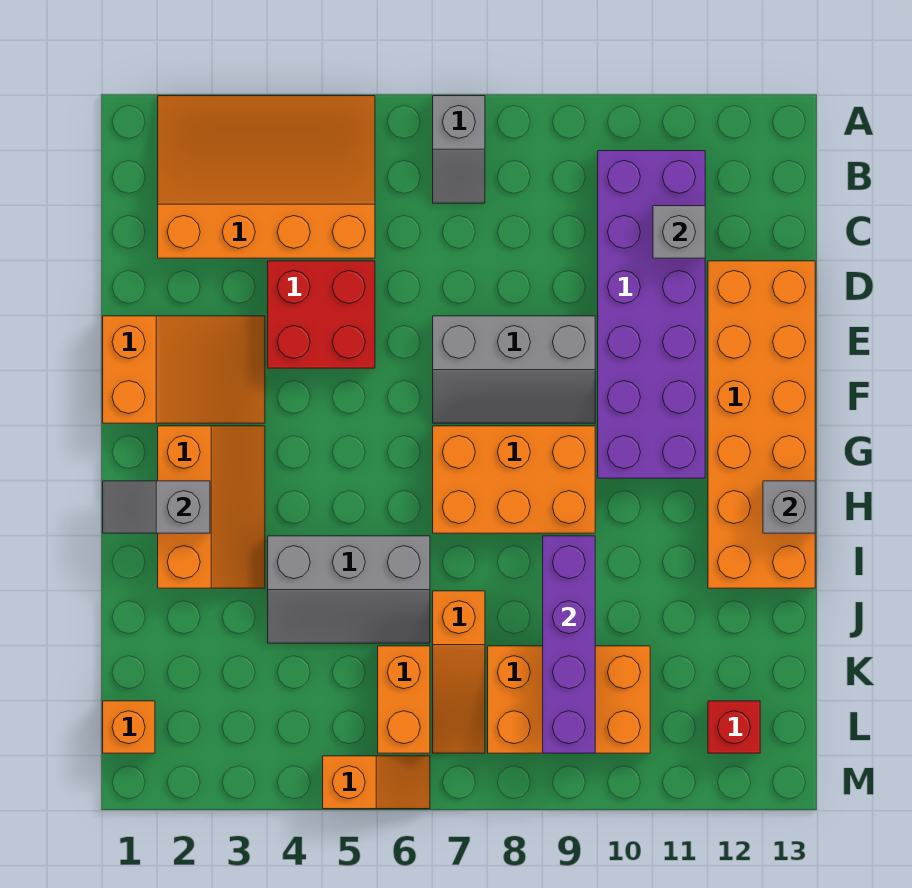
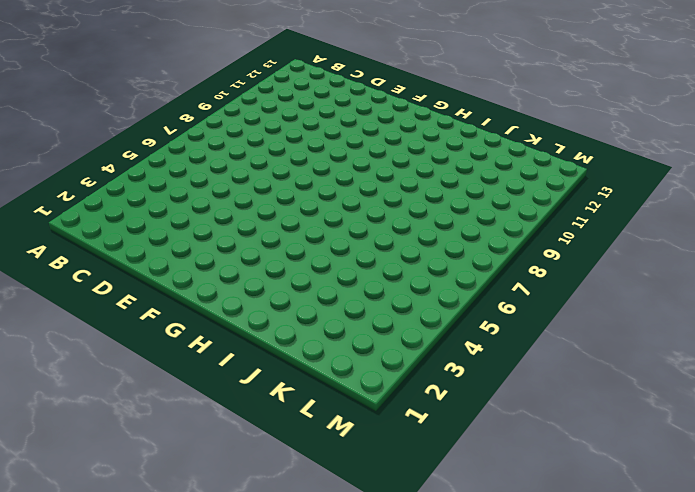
none -> orange 3x4 slope [158,96,375,258]
none -> grey 1x2 slope [433,96,485,203]
none -> purple 2x6 brick [598,151,705,478]

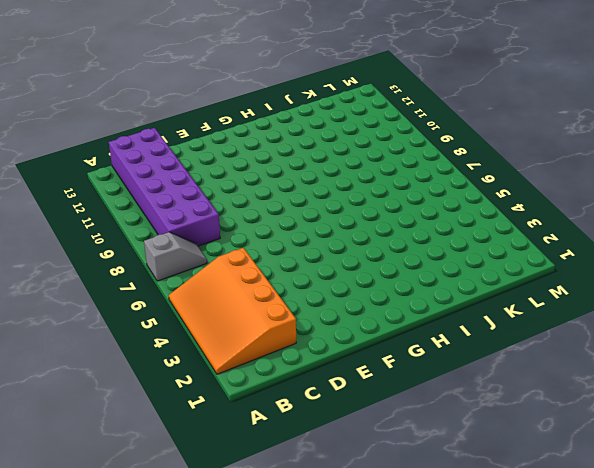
purple 2x6 brick [109,128,220,246] -> purple 2x6 brick turned to [598,151,705,478]
none -> red 2x2 brick [268,261,375,368]
none -> orange 2x6 brick [708,261,815,588]
none -> orange 2x3 slope [103,316,265,423]

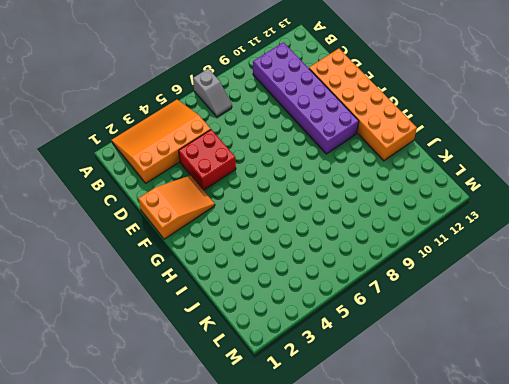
none -> grey 2x3 slope [433,316,595,423]
none -> orange 2x3 slope [158,426,265,588]
none -> orange 2x3 brick [433,426,595,533]

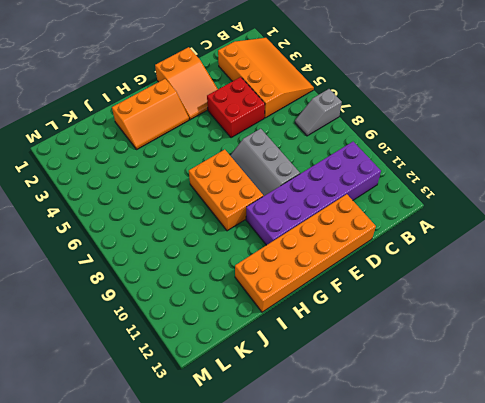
none -> grey 2x3 slope [268,536,430,643]
none -> orange 1x3 slope [433,591,485,753]
none -> orange 1x2 brick [378,646,430,753]

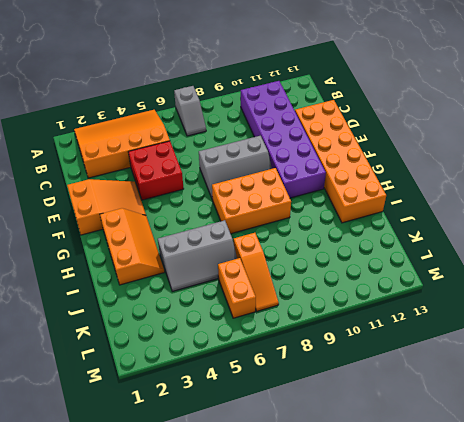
none -> orange 2x3 brick [488,646,650,753]
none -> orange 1x1 brick [103,701,155,753]
none -> red 1x1 brick [708,701,760,753]

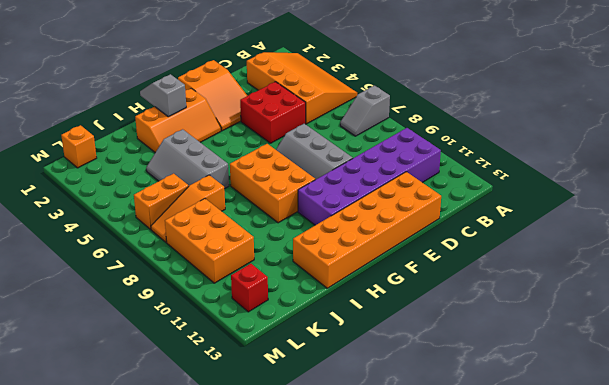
none -> orange 1x2 slope [323,756,430,809]
none -> grey 1x1 brick [653,206,705,258]
none -> grey 1x1 brick [763,481,815,533]

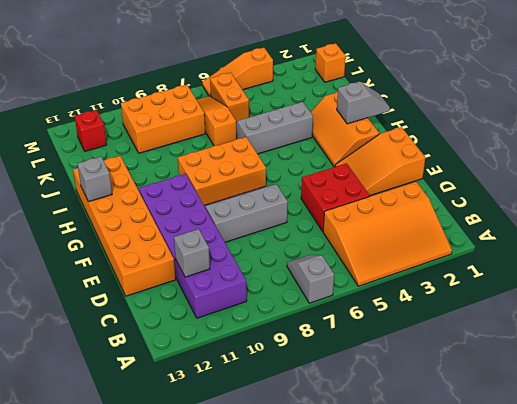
orange 1x3 slope [202,48,273,96] -> orange 1x2 slope [323,756,430,809]
none -> purple 1x4 brick [543,536,595,753]

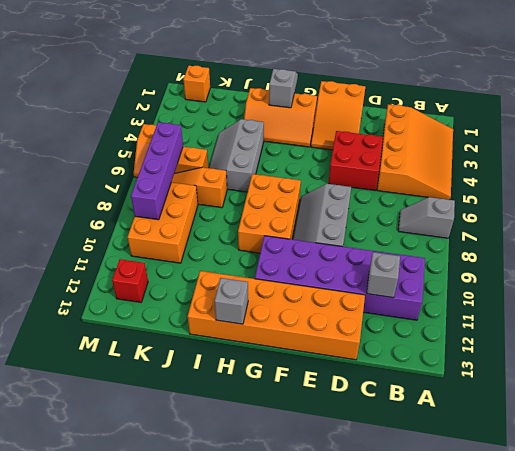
purple 1x4 brick [131,122,183,220] -> purple 1x4 brick turned to [543,536,595,753]

